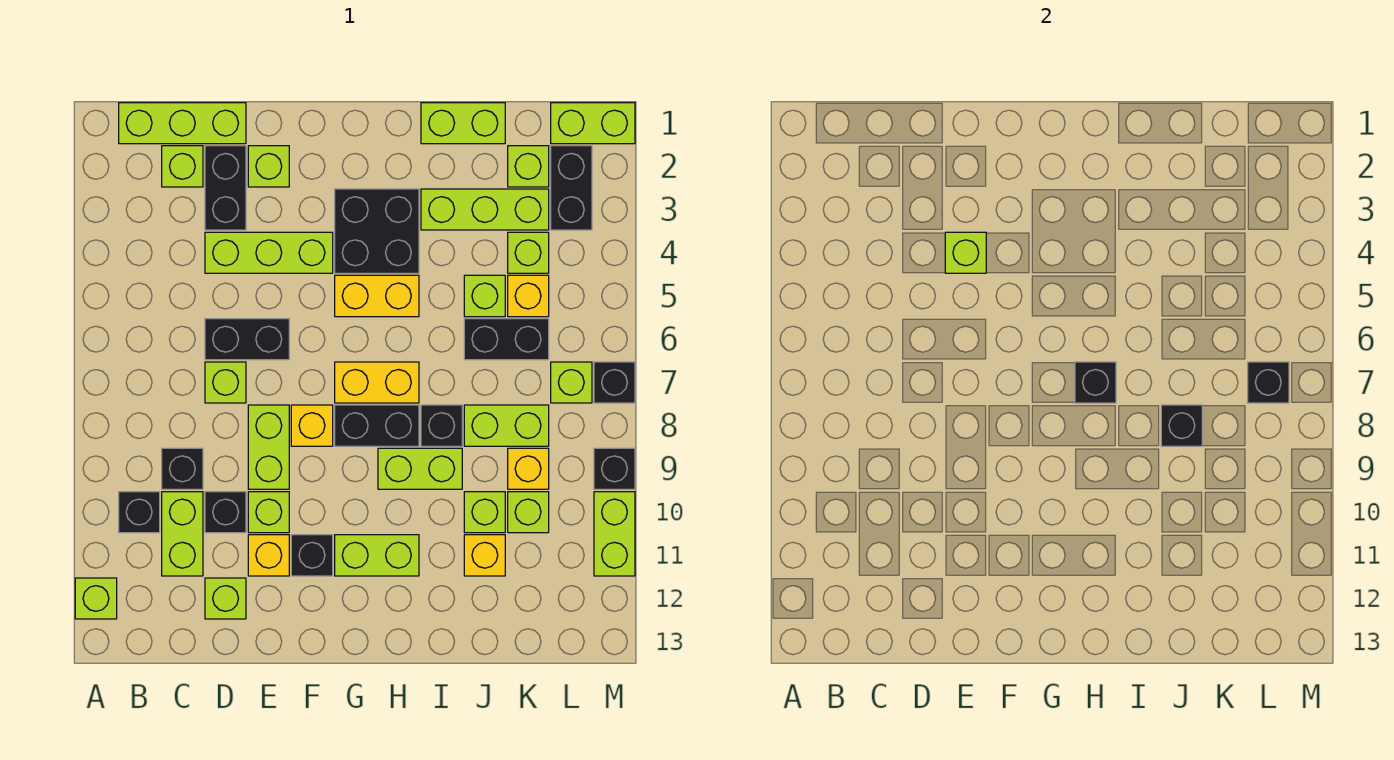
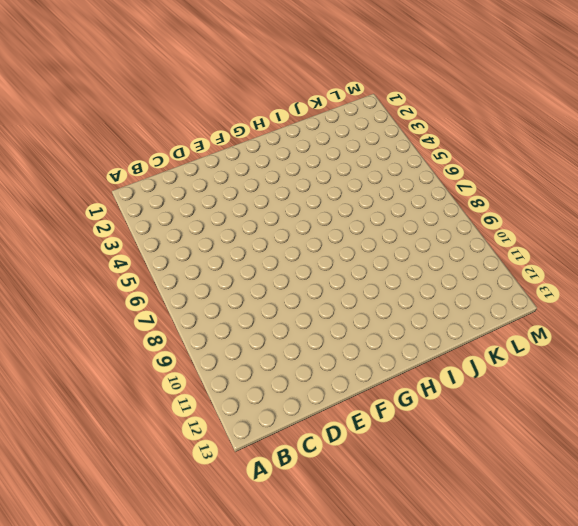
none -> lime 1x1 brick [75,578,117,619]
none -> lime 1x3 brick [119,103,246,144]
none -> black 1x1 brick [119,492,160,533]
none -> lime 1x1 brick [162,146,203,187]

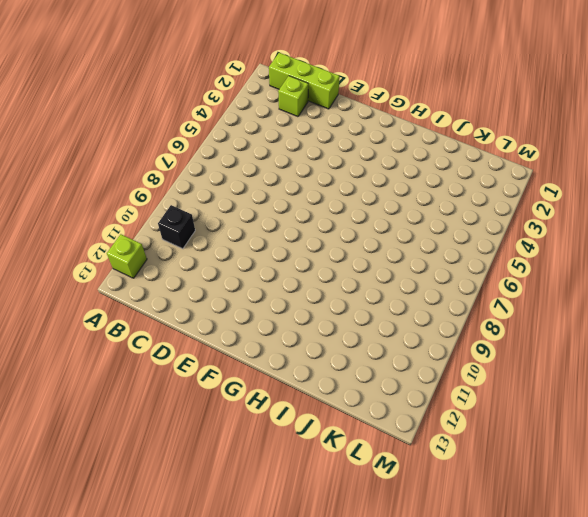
none -> black 1x1 brick [162,448,203,489]
none -> lime 1x2 brick [162,492,203,576]
none -> black 1x2 brick [205,146,246,230]
none -> lime 1x3 brick [205,232,333,273]

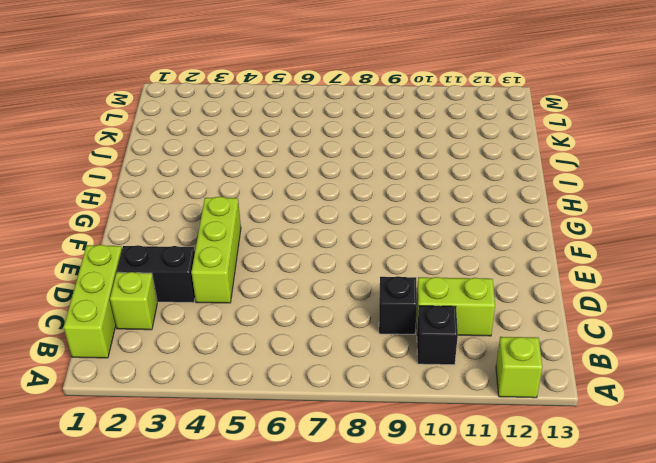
none -> black 1x2 brick [205,319,289,360]
none -> lime 1x1 brick [205,362,246,403]
none -> black 1x1 brick [205,492,246,533]
none -> lime 1x1 brick [205,578,246,619]

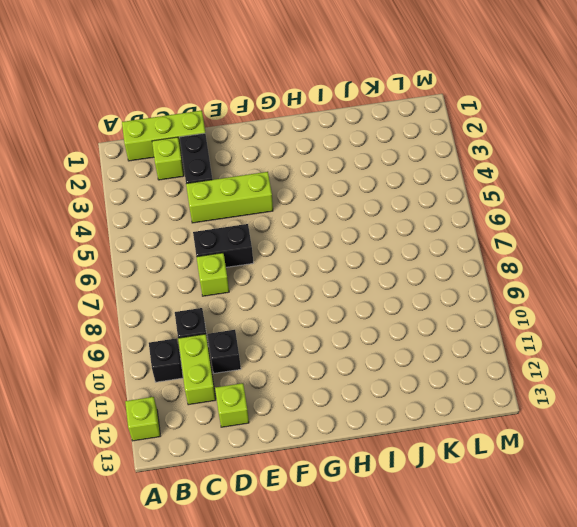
none -> lime 1x1 brick [248,146,289,187]
none -> lime 1x2 brick [248,405,289,489]
none -> lime 1x1 brick [248,492,289,533]
none -> yellow 1x1 brick [248,535,289,576]

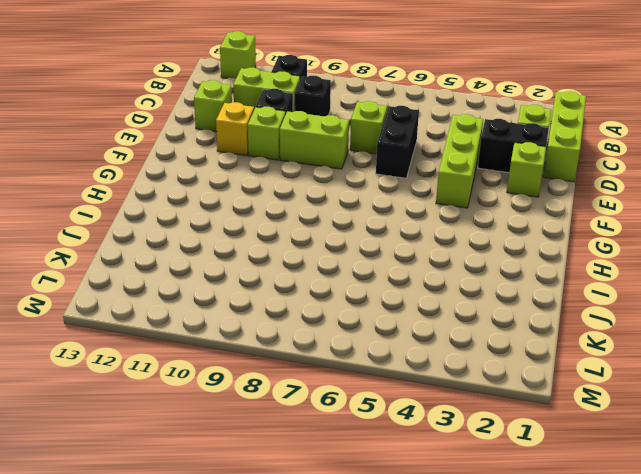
none -> yellow 1x1 brick [291,405,333,446]
none -> black 1x1 brick [291,535,333,576]
none -> black 2x2 brick [335,189,419,273]
none -> yellow 1x2 brick [335,275,419,317]

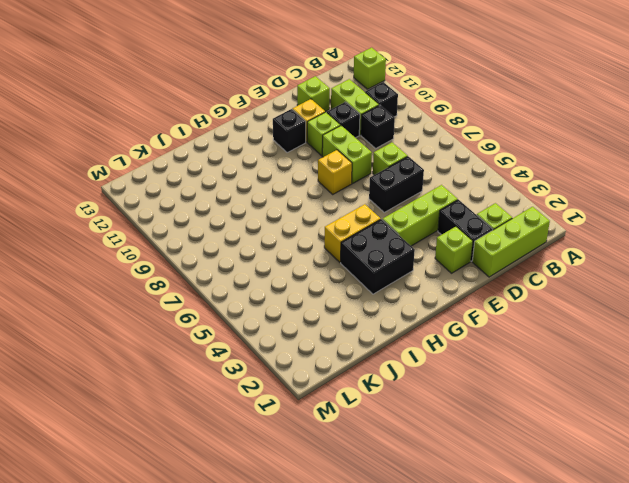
none -> yellow 1x2 brick [335,362,419,403]
none -> black 1x2 brick [335,405,419,446]
none -> lime 1x2 brick [335,535,419,576]
none -> lime 1x2 brick [378,448,462,489]

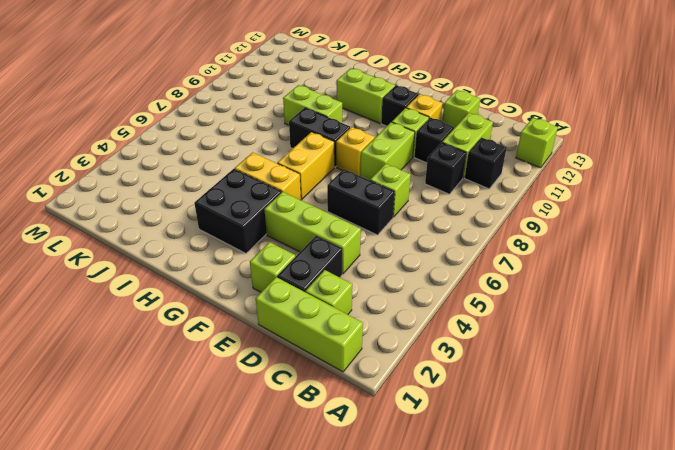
yellow 1x2 brick [277,132,334,199] -> yellow 1x2 brick turned to [335,362,419,403]
none -> lime 1x2 brick [421,103,505,144]
none -> lime 1x3 brick [421,189,549,230]
none -> black 1x1 brick [421,405,462,446]
none -> lime 1x1 brick [464,275,505,317]

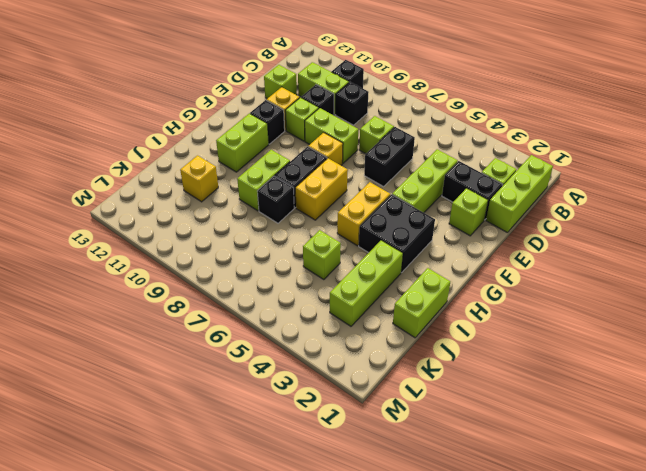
none -> lime 1x1 brick [75,578,117,619]
none -> black 1x2 brick [464,319,549,360]
none -> lime 1x2 brick [464,405,549,446]
none -> lime 1x1 brick [464,492,505,533]

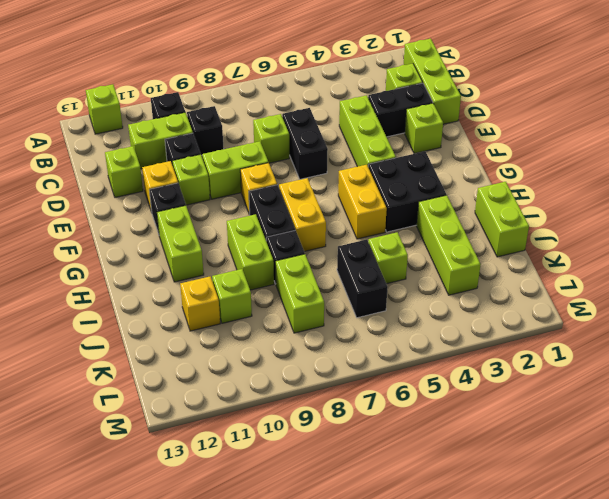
none -> lime 1x1 brick [508,146,549,187]
none -> lime 1x1 brick [508,232,549,273]
none -> yellow 1x1 brick [508,275,549,317]
none -> yellow 1x1 brick [508,448,549,489]

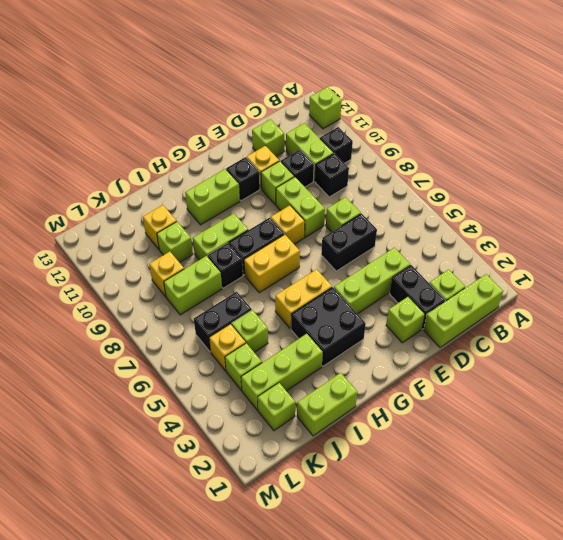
none -> lime 1x1 brick [508,492,549,533]
none -> lime 1x2 brick [551,103,635,144]
none -> black 1x2 brick [551,146,592,230]
none -> lime 1x1 brick [551,362,592,403]

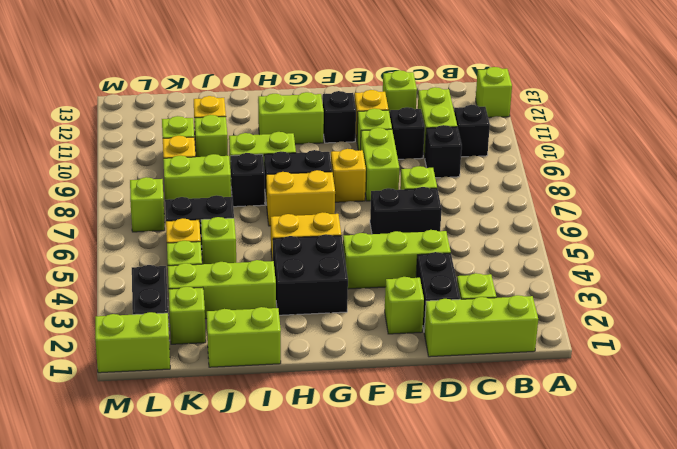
none -> black 1x1 brick [594,362,635,403]
none -> black 1x1 brick [594,448,635,489]
none -> lime 1x2 brick [594,492,635,576]
none -> lime 1x1 brick [945,232,986,273]

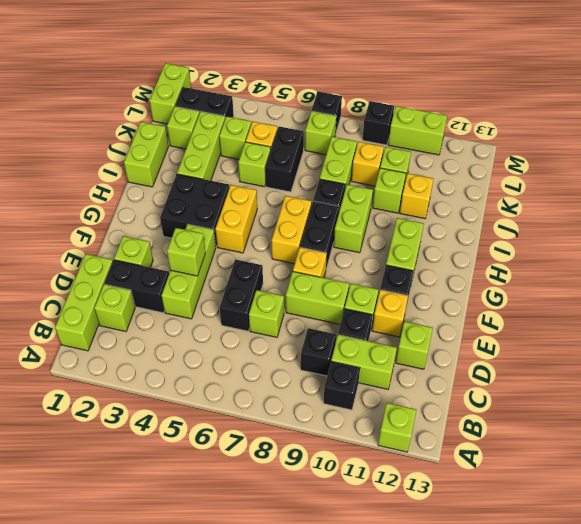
none -> black 1x1 brick [1075,362,1116,403]
none -> black 1x1 brick [1161,405,1202,446]
none -> black 1x1 brick [1248,362,1289,403]

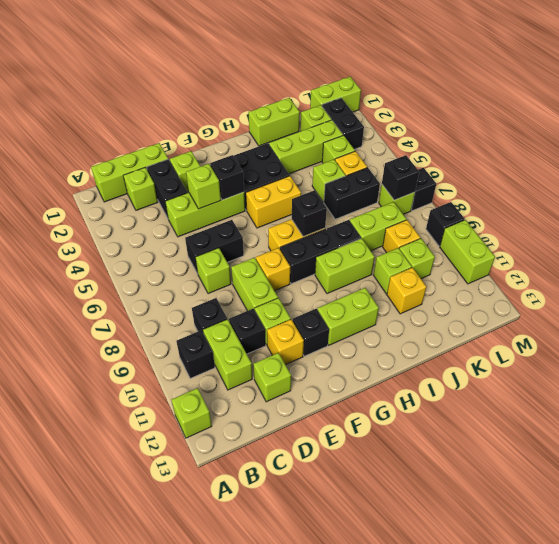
black 1x1 brick [210,155,244,200] -> black 1x1 brick moved to [1161,405,1202,446]

